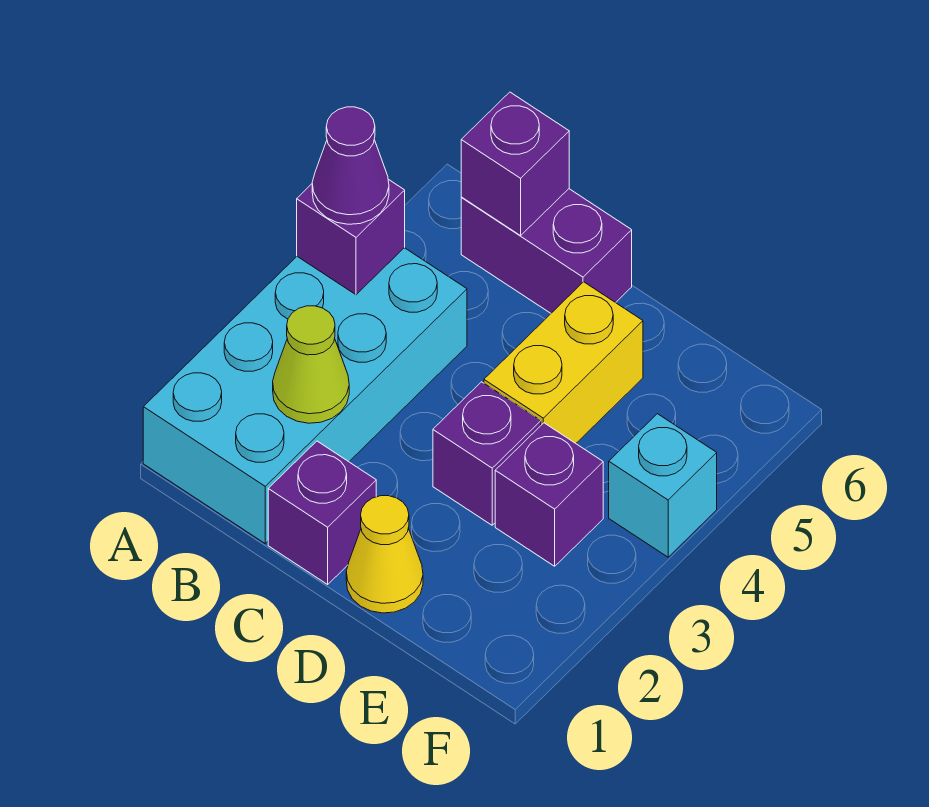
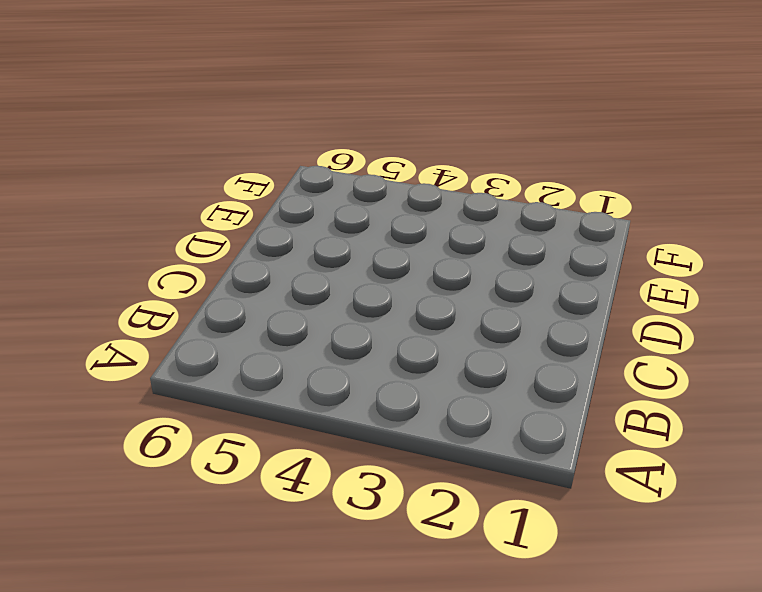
none -> cyan 2x4 brick [143,248,467,543]
none -> purple 1x2 brick [461,189,632,313]
none -> purple 1x1 brick [268,441,376,584]

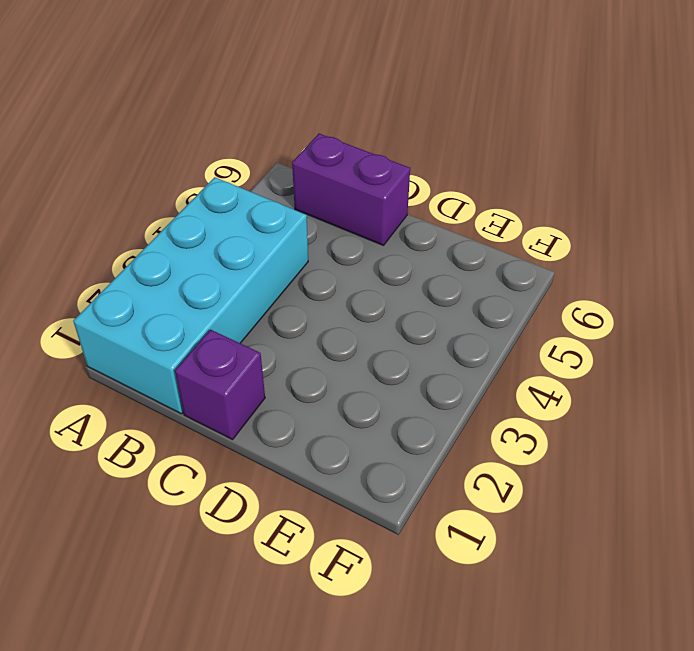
none -> yellow 1x1 cone [346,496,423,613]
none -> purple 1x1 brick [433,382,541,525]
none -> yellow 1x2 brick [484,282,643,443]

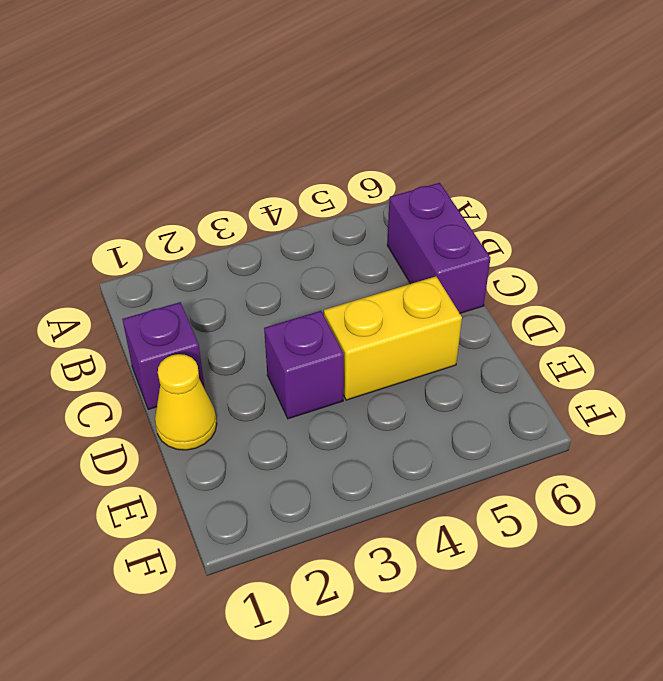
none -> cyan 2x4 brick [143,248,467,543]
none -> purple 1x1 brick [495,423,603,566]
none -> cyan 1x1 brick [609,414,717,557]

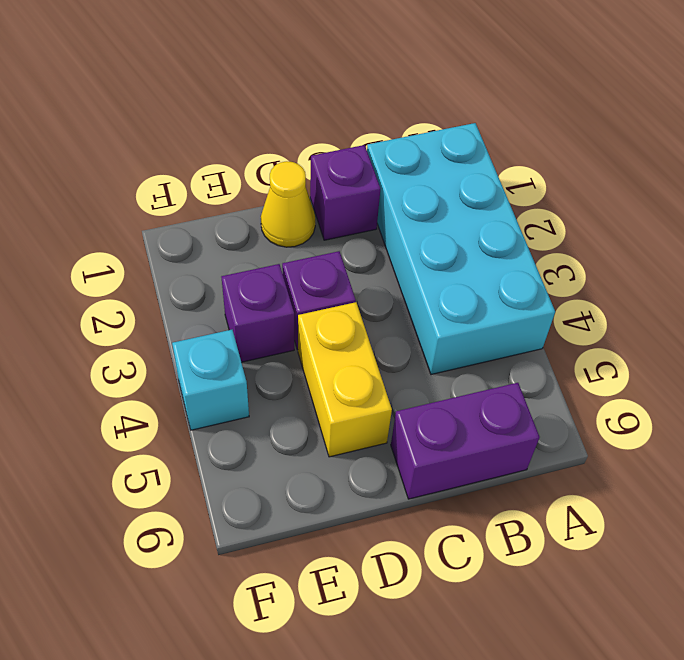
none -> purple 1x1 brick [297,179,405,295]
none -> lime 1x1 cone [273,306,349,423]
none -> purple 1x1 brick [461,92,569,235]

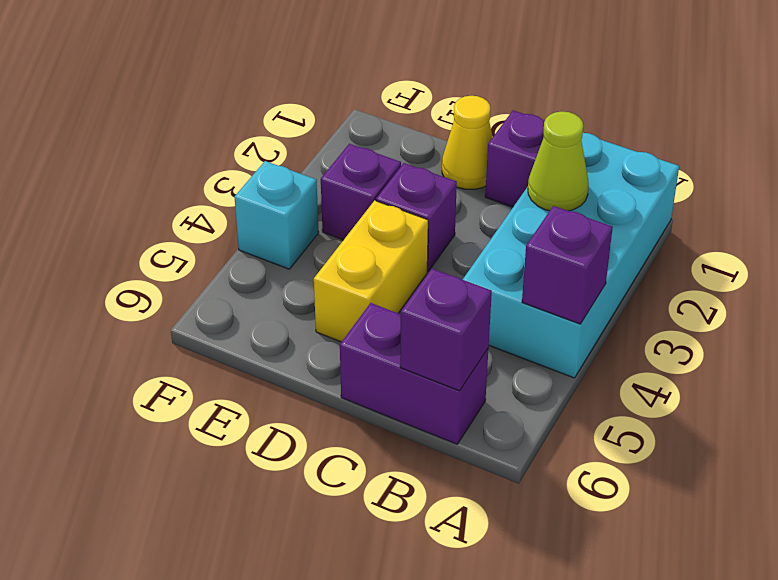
none -> purple 1x1 cone [312,107,389,224]

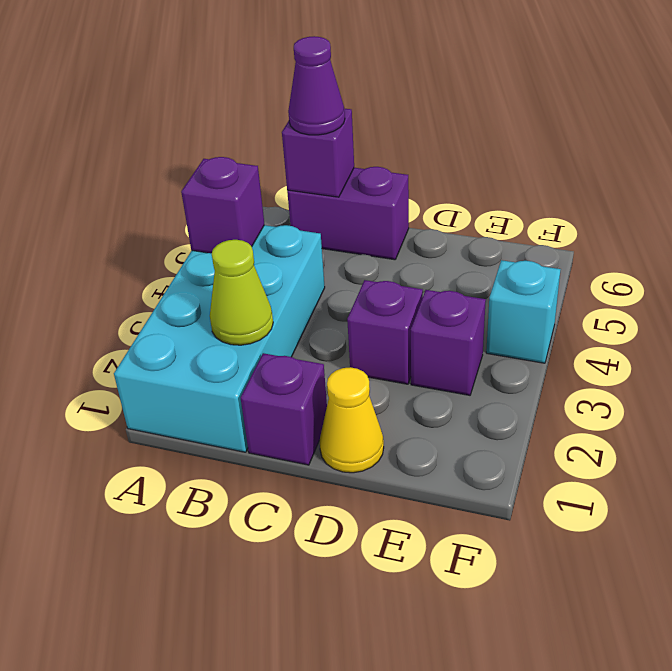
purple 1x1 cone [288,36,345,135] -> purple 1x1 cone moved to [312,107,389,224]
none -> yellow 1x2 brick [484,282,643,443]

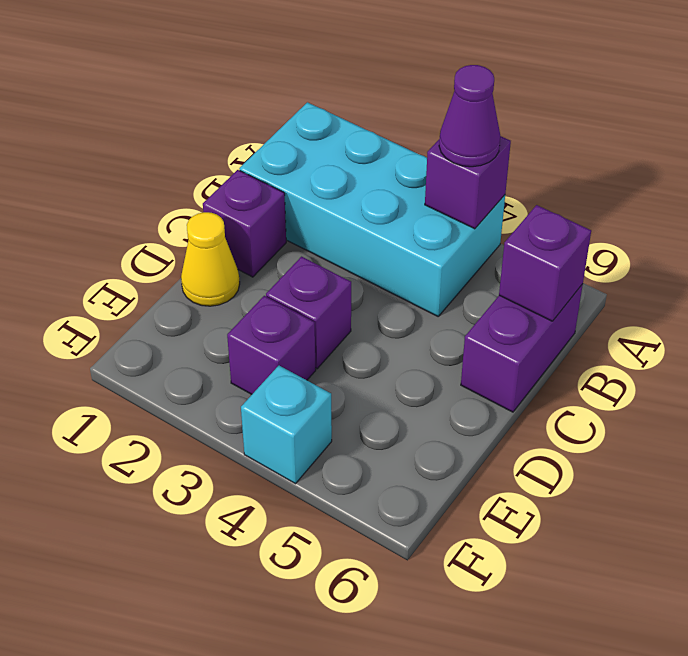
none -> yellow 1x2 brick [484,282,643,443]
none -> lime 1x1 cone [273,306,349,423]

